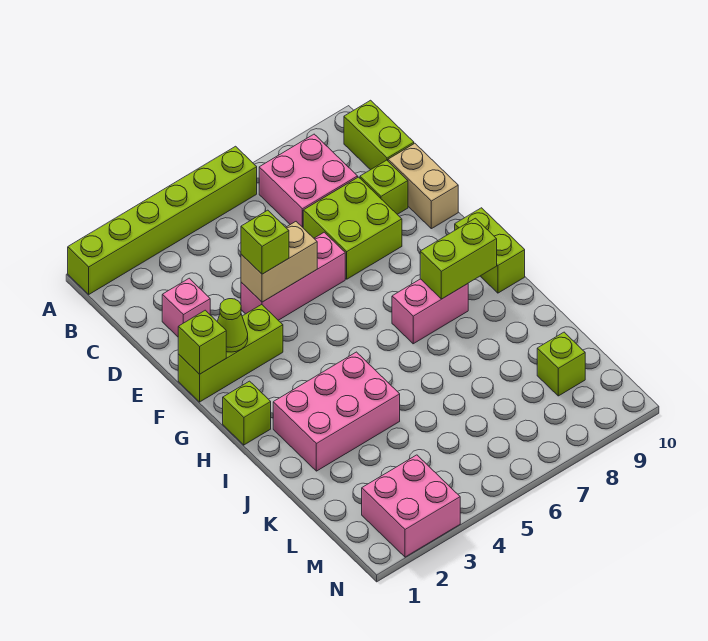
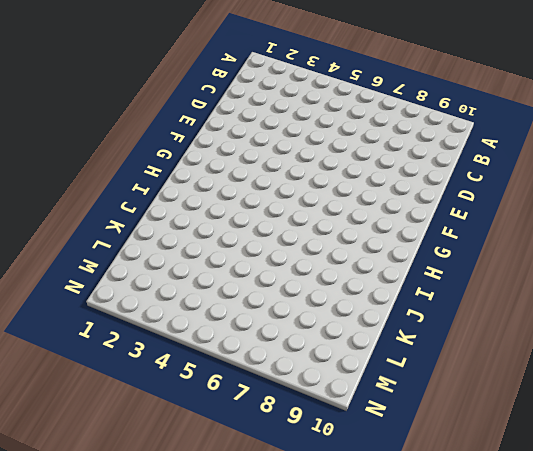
none -> lime 1x6 brick [68,146,257,294]
none -> pink 2x2 brick [259,134,358,227]
none -> lime 1x2 brick [344,100,414,170]

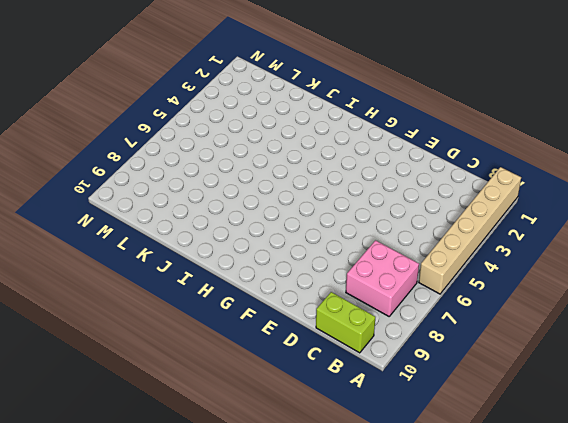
tan 1x6 brick [419,167,521,294] -> lime 1x6 brick [68,146,257,294]
none -> pink 1x1 brick [162,278,210,337]
none -> lime 2x2 brick [303,177,402,279]
none -> lime 1x1 brick [360,160,408,214]

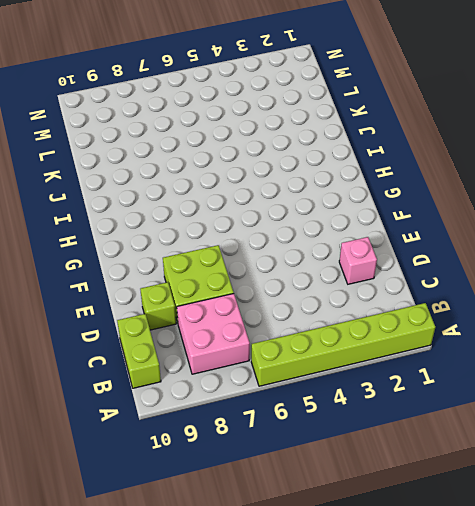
none -> tan 1x2 brick [388,144,458,229]
none -> pink 1x3 brick [241,232,345,320]
none -> lime 1x3 brick [178,305,283,402]

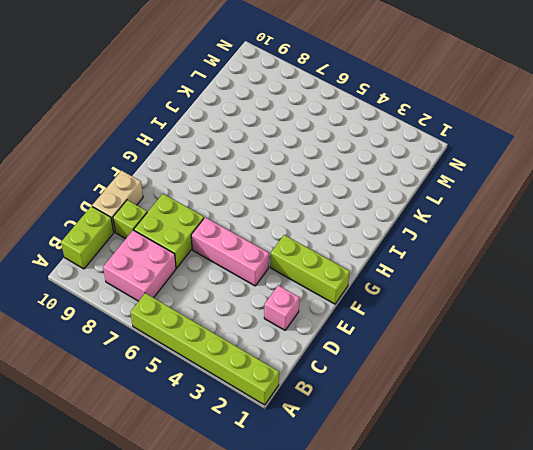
none -> lime 1x2 brick [455,208,525,293]
none -> lime 1x1 brick [223,381,271,445]
none -> pink 1x2 brick [392,279,468,344]

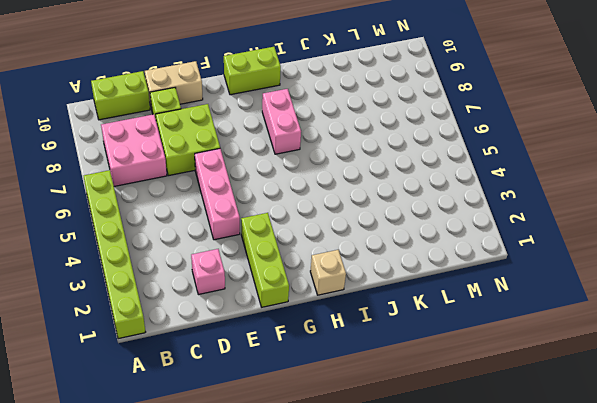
tan 1x1 brick [310,250,346,295] -> lime 1x1 brick [223,381,271,445]
none -> pink 2x3 brick [273,352,400,471]
none -> lime 1x1 brick [537,332,585,396]
none -> pink 2x2 brick [362,455,460,557]

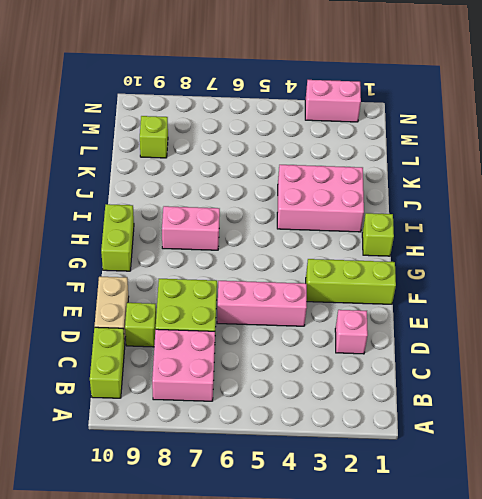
pink 1x2 brick [305,80,361,122] -> pink 2x2 brick [362,455,460,557]
none -> lime 1x6 brick [68,146,257,294]
none -> tan 1x2 brick [241,222,317,302]
none -> lime 1x1 brick [178,310,226,374]

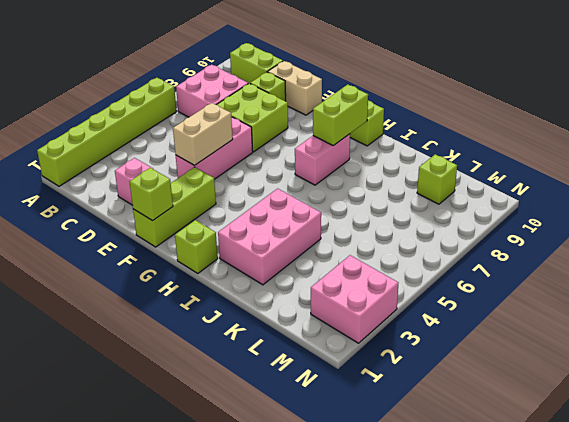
none -> lime 1x1 cone [217,299,248,352]
none -> lime 1x1 brick [241,210,289,274]

